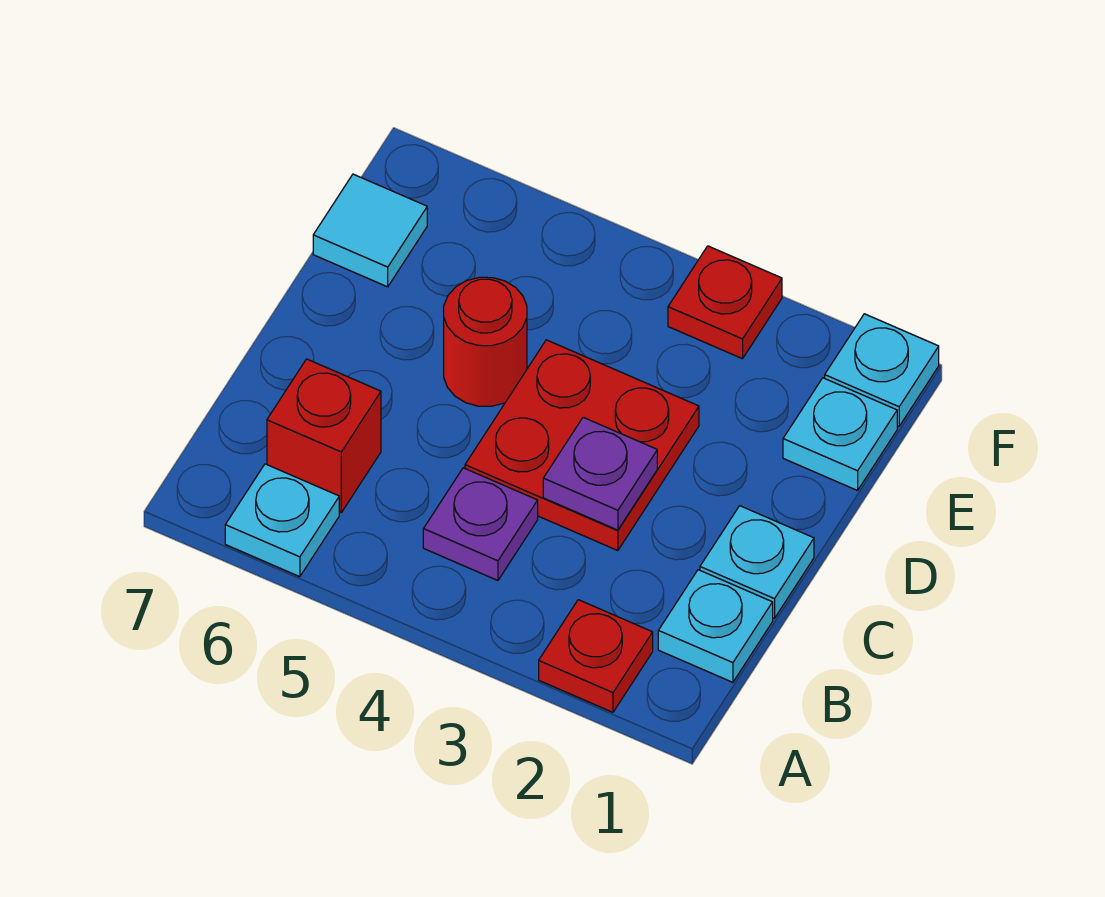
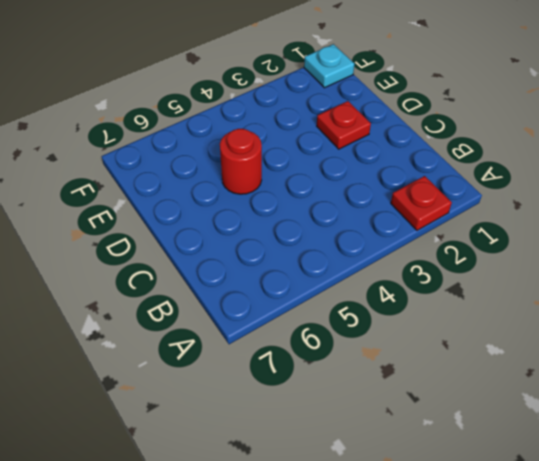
red 1x1 plate [317,101,371,149] -> red 1x1 plate moved to [668,246,782,359]
none -> cyan 1x1 plate [225,464,339,577]
none -> cyan 1x1 plate [658,570,773,682]
none -> purple 1x1 plate [423,468,538,581]

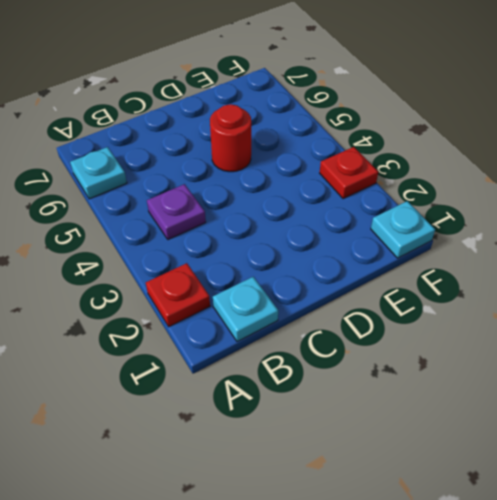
none -> red 1x1 brick [267,359,381,512]
none -> cyan 1x1 plate [700,506,814,618]
none -> red 2x2 plate [465,340,699,551]

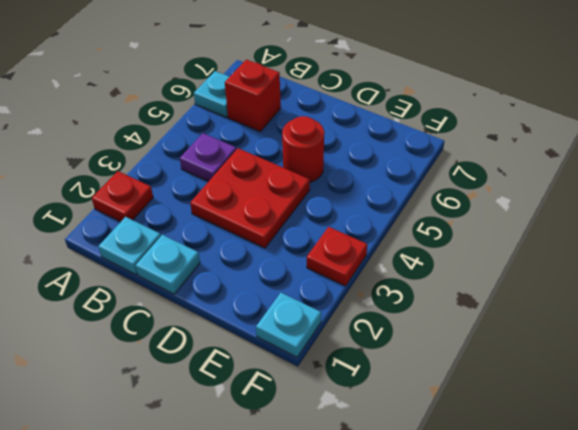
none -> cyan 1x1 plate [783,378,897,490]
none -> cyan 1x1 tile [313,174,427,287]
none -> purple 1x1 plate [543,417,657,530]

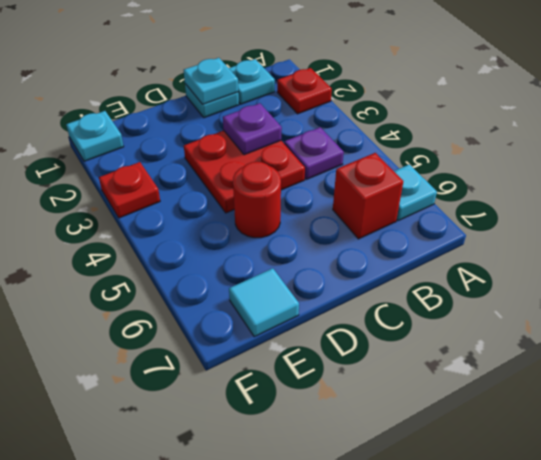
cyan 1x1 plate [184,58,238,104] -> cyan 1x1 plate moved to [783,378,897,490]

